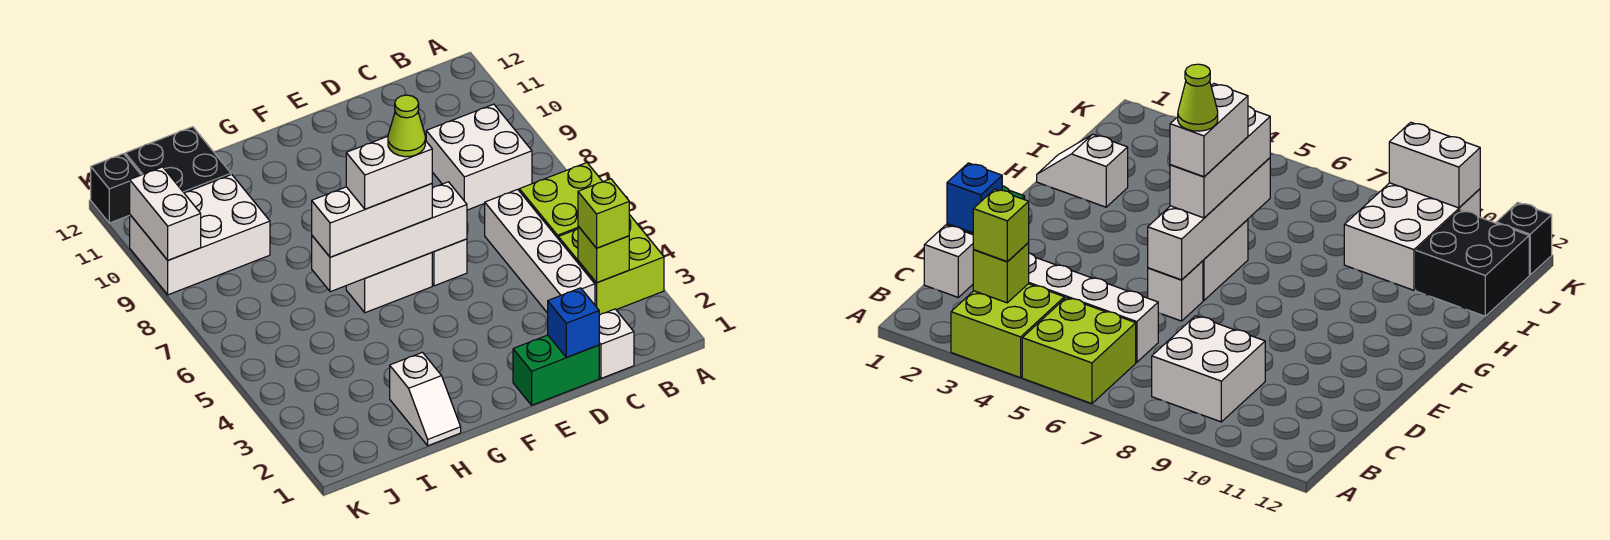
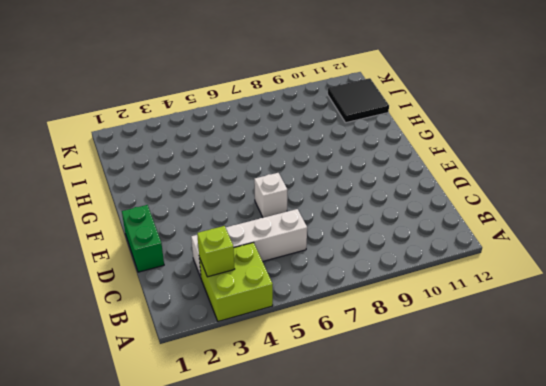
black 2x2 tile [328,78,389,123] -> black 2x2 brick [125,127,231,192]
none -> lime 2x2 brick [519,163,603,238]
none -> white 2x2 brick [426,104,532,210]
none -> white 1x1 brick [599,309,634,378]

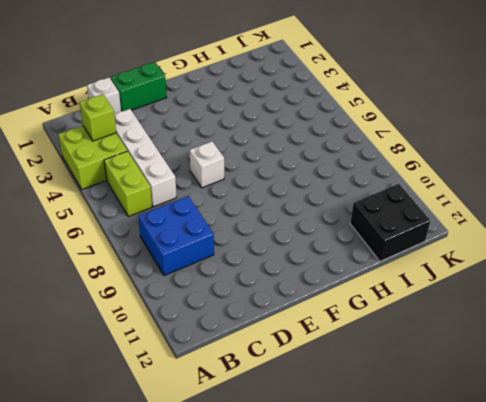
lime 1x2 brick [104,151,152,217] -> lime 2x2 brick [519,163,603,238]
blue 2x2 brick [138,196,214,276] -> white 2x2 brick [426,104,532,210]
none -> white 1x2 brick [346,253,432,313]
none -> white 1x2 slope [390,352,461,446]
none -> white 2x3 brick [130,175,270,295]

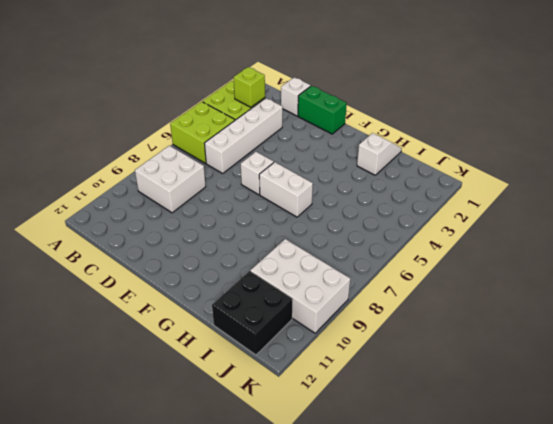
none -> black 1x1 brick [91,154,141,223]
none -> blue 1x1 brick [548,288,599,357]
none -> white 1x4 brick [312,182,467,292]

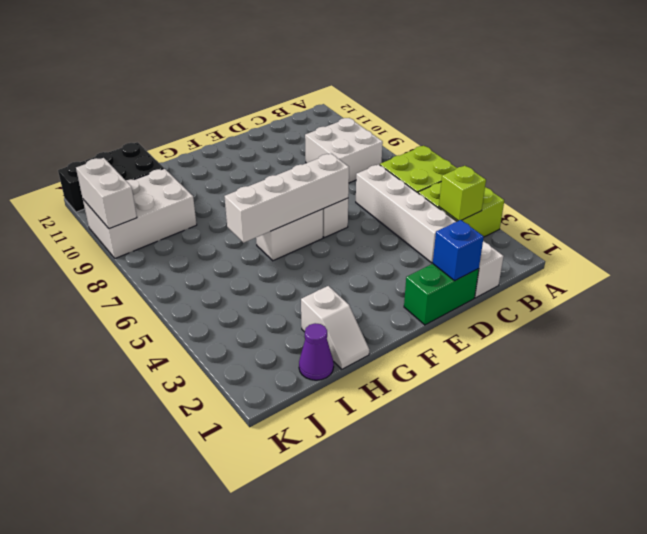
purple 1x1 cone [299,323,334,380] -> none
none -> lime 1x1 brick [578,179,629,248]
none -> white 1x3 brick [312,184,432,257]
none -> white 1x2 brick [346,136,432,209]

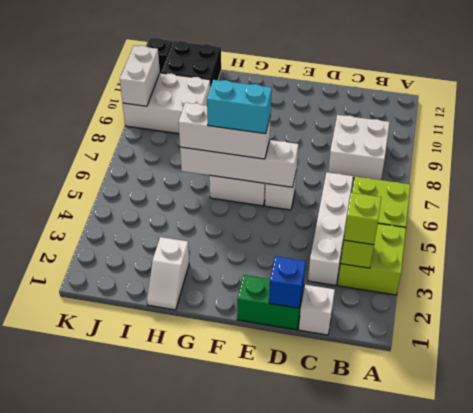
cyan 1x2 brick [207,80,272,134] -> white 1x2 brick [346,136,432,209]
none -> lime 1x1 cone [388,95,425,157]

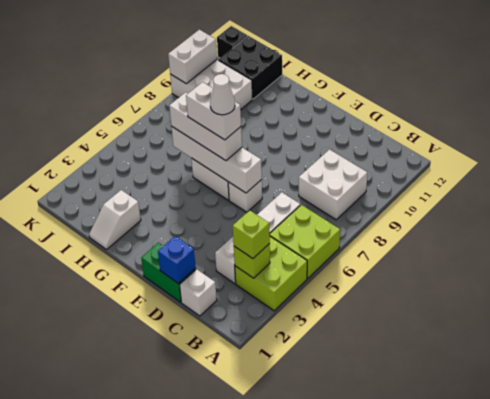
white 1x1 cone [210,74,235,115] -> lime 1x1 cone [388,95,425,157]

